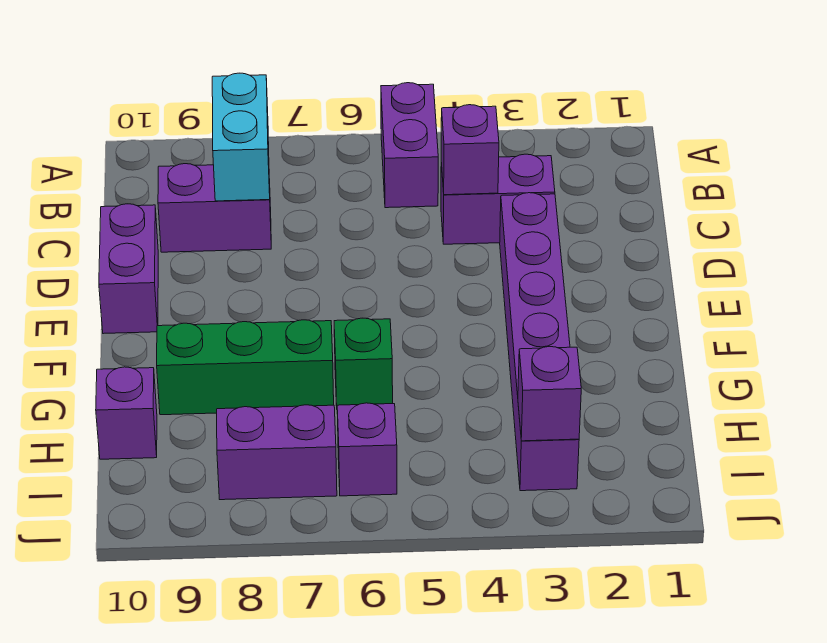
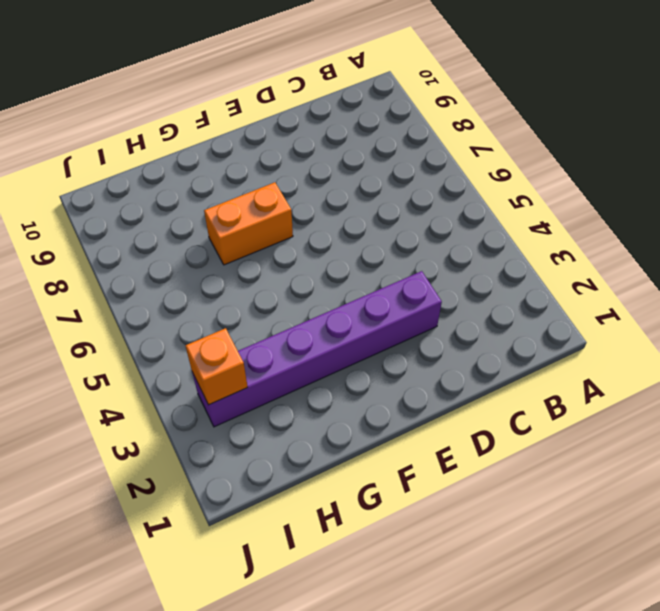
orange 1x2 brick [204,182,293,265] -> green 1x3 brick [157,320,334,415]
orange 1x1 brick [185,328,248,405] -> purple 1x1 brick [518,346,581,441]
none -> purple 1x2 brick [381,83,438,208]
none -> purple 1x2 brick [441,154,555,244]
none -> purple 1x2 brick [158,164,271,252]

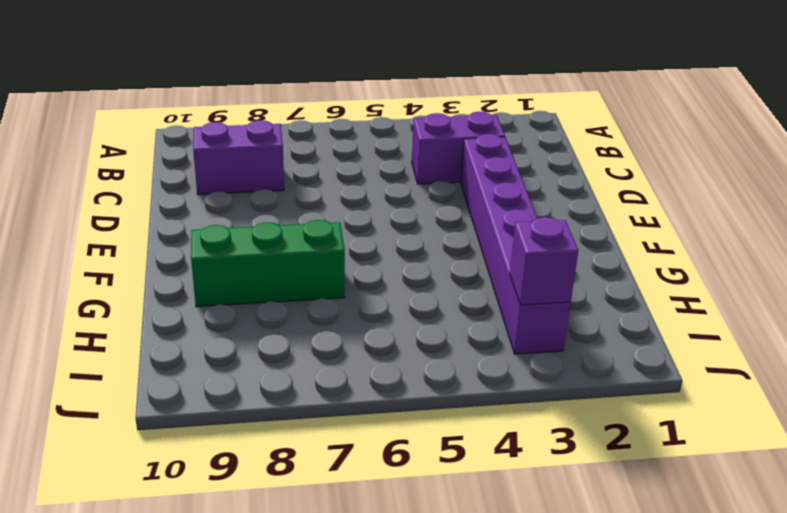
none -> purple 1x2 brick [381,83,438,208]
none -> purple 1x2 brick [99,204,158,334]
none -> green 1x1 brick [334,318,393,406]

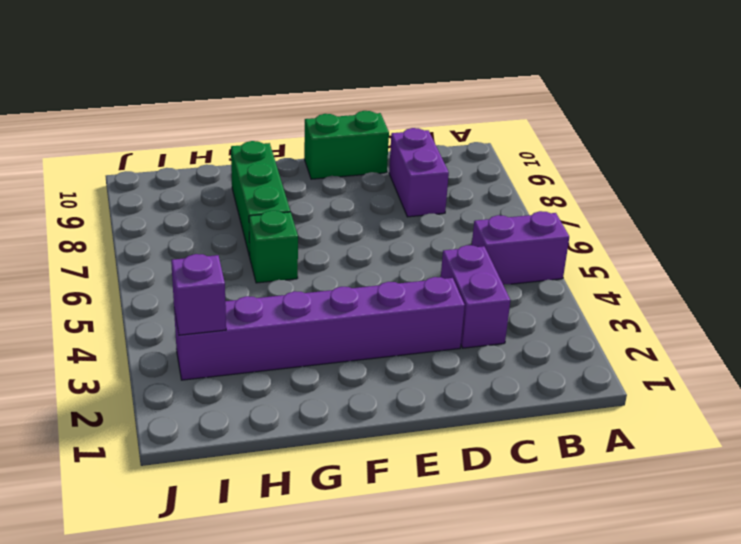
green 1x2 brick [304,111,389,179] -> purple 1x2 brick [99,204,158,334]
none -> purple 1x1 brick [96,367,157,459]
none -> purple 1x1 brick [337,403,397,496]
none -> purple 1x2 brick [217,405,337,500]

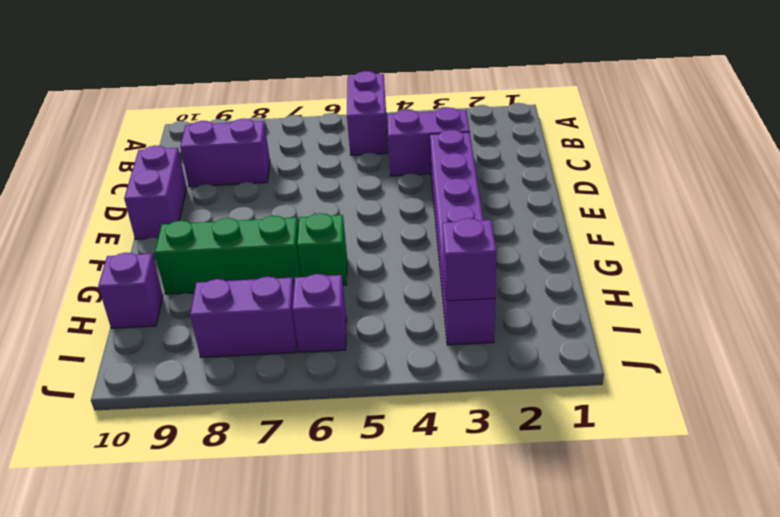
none -> cyan 1x2 brick [212,73,270,201]
none -> purple 1x1 brick [441,105,499,195]

